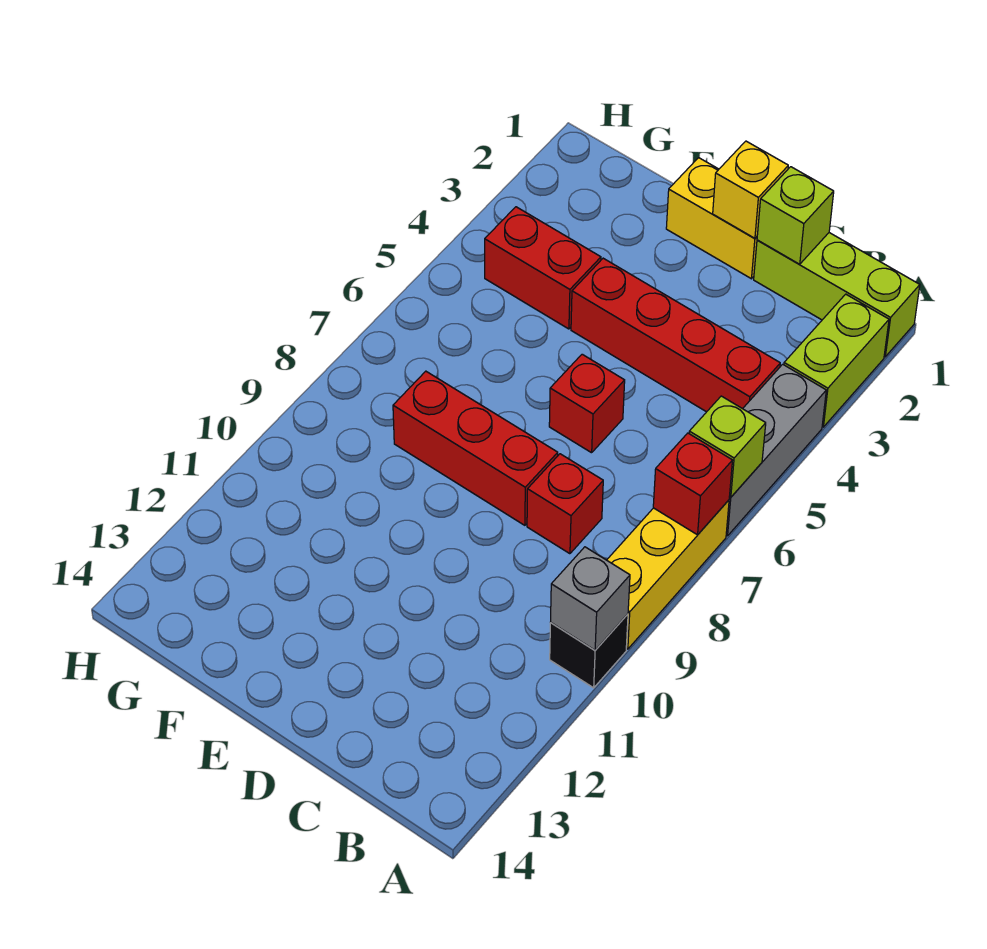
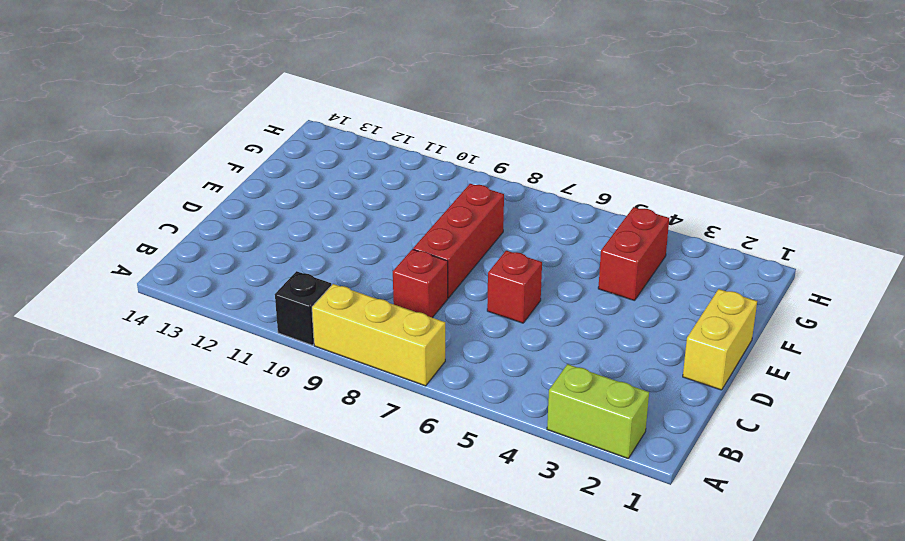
none -> lime 1x3 brick [754,233,920,357]
none -> grey 1x3 brick [726,364,826,536]
none -> red 1x4 brick [571,258,780,412]

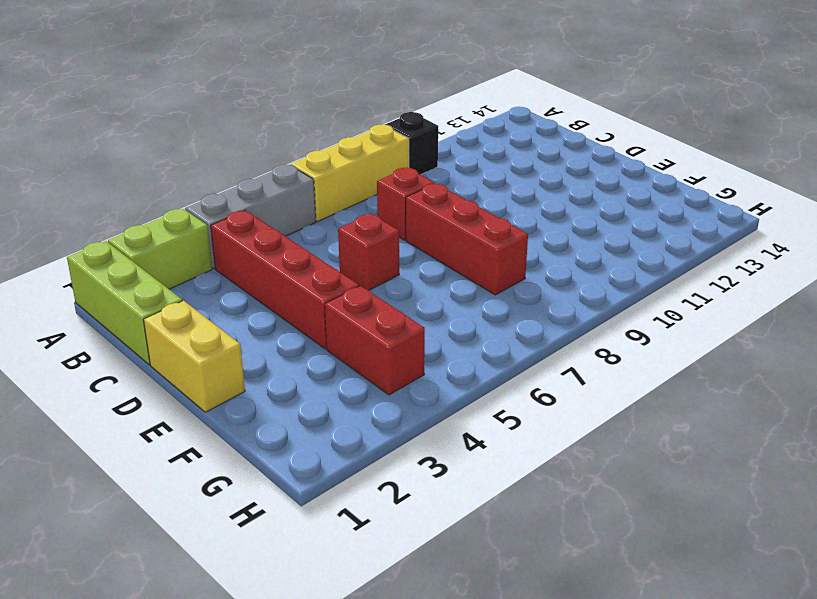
none -> lime 1x1 brick [689,396,766,497]
none -> red 1x1 brick [653,433,733,535]
none -> grey 1x1 brick [551,547,630,650]

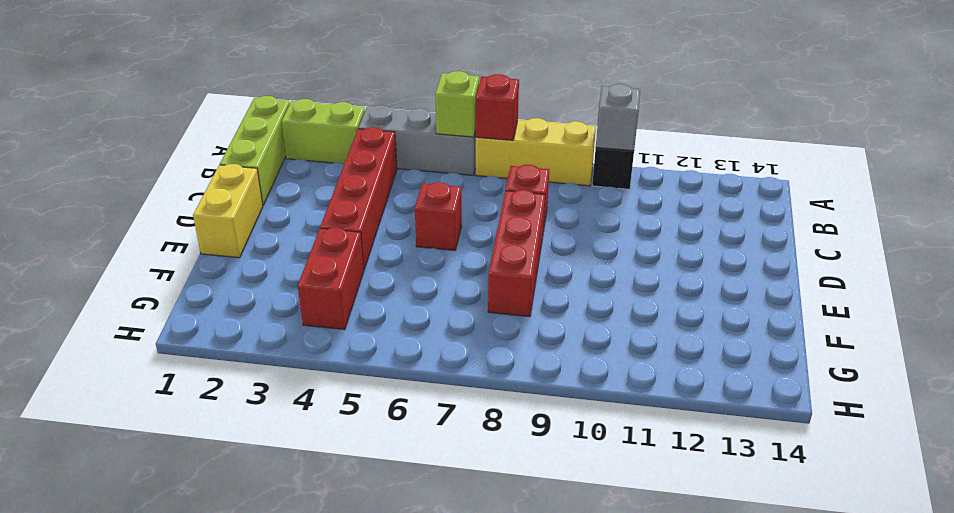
none -> lime 1x1 brick [757,167,834,264]
none -> yellow 1x1 brick [713,141,788,238]

